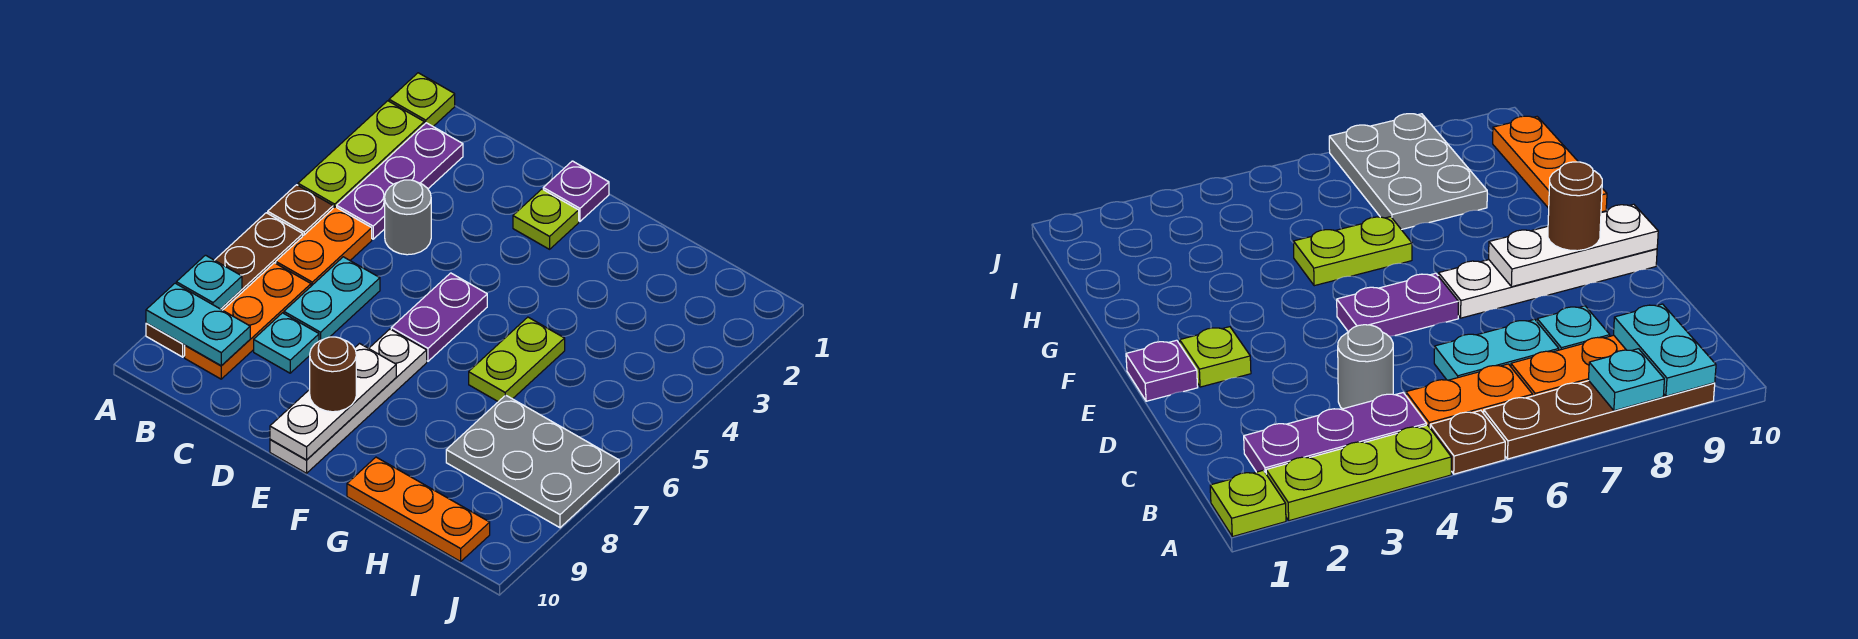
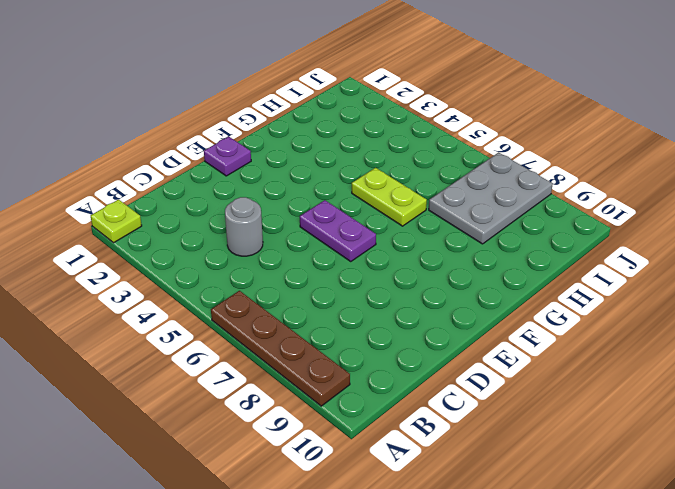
none -> lime 1x3 plate [298,101,424,208]
none -> brown 1x1 plate [268,185,333,236]
none -> purple 1x3 plate [337,123,463,239]

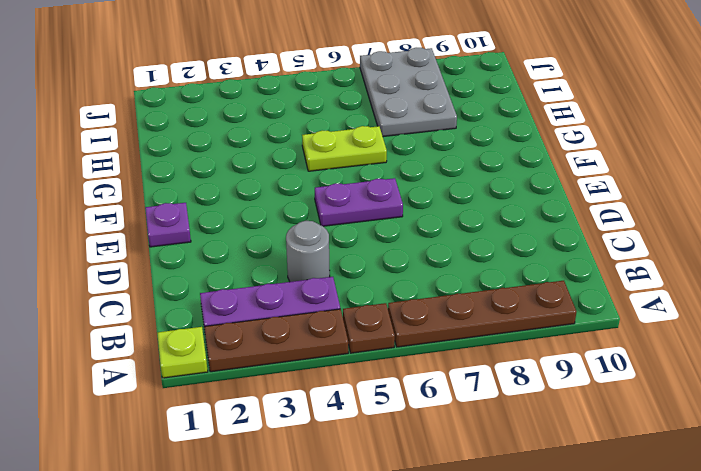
brown 1x3 plate [204,309,348,372] -> lime 1x3 plate [298,101,424,208]
none -> orange 1x2 plate [276,207,372,286]
none -> orange 1x3 plate [185,263,311,379]
none -> cyan 1x2 plate [284,257,380,341]

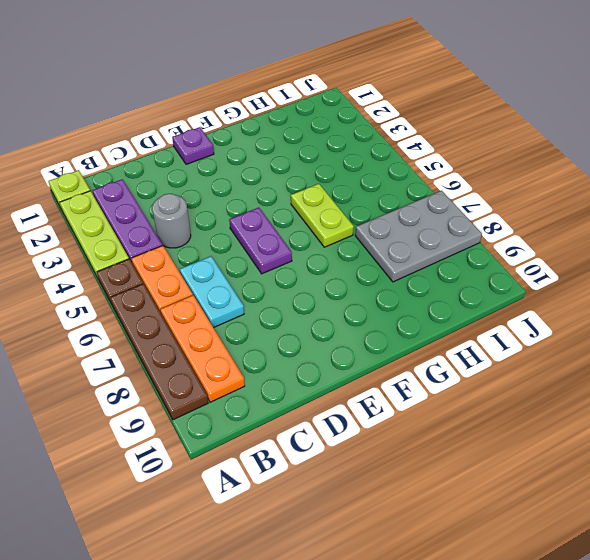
none -> cyan 1x1 plate [254,313,319,373]
none -> lime 1x1 plate [513,189,579,249]
none -> white 1x4 plate [270,329,427,473]

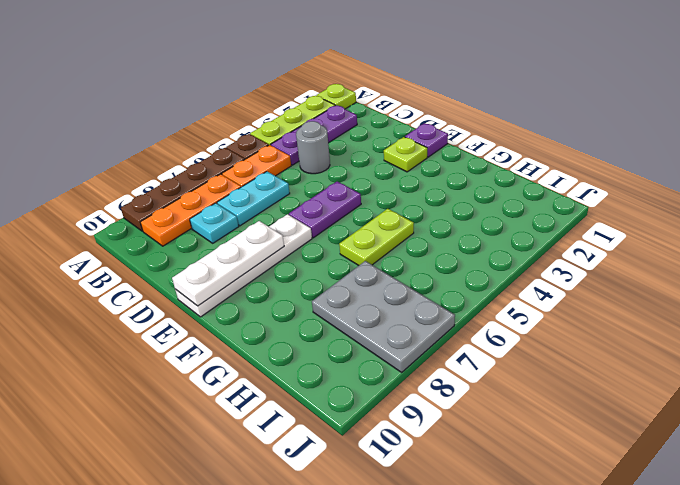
none -> orange 1x3 plate [347,457,490,561]
none -> cyan 1x1 plate [176,255,242,309]
none -> cyan 1x2 plate [146,283,250,366]

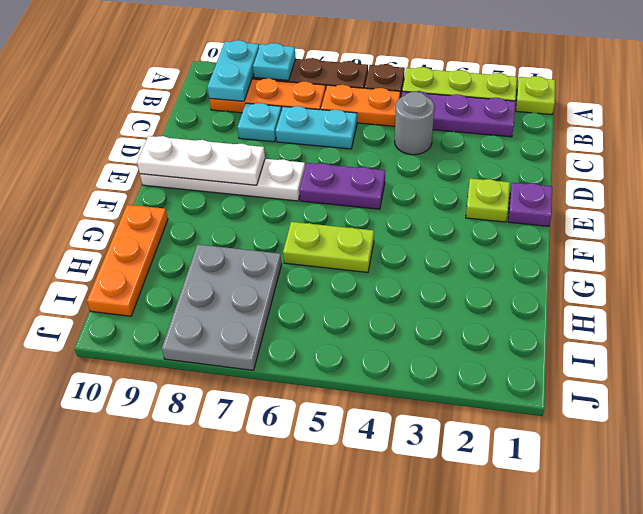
none -> brown 1x1 round brick [310,337,356,412]

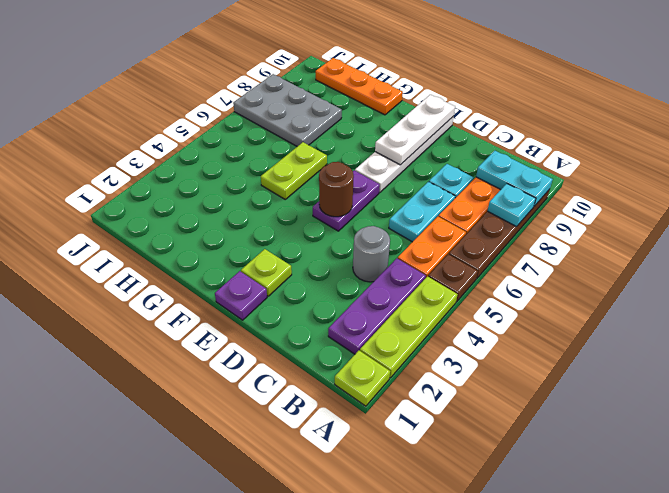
brown 1x1 round brick [319,162,354,217] -> brown 1x1 round brick moved to [310,337,356,412]

